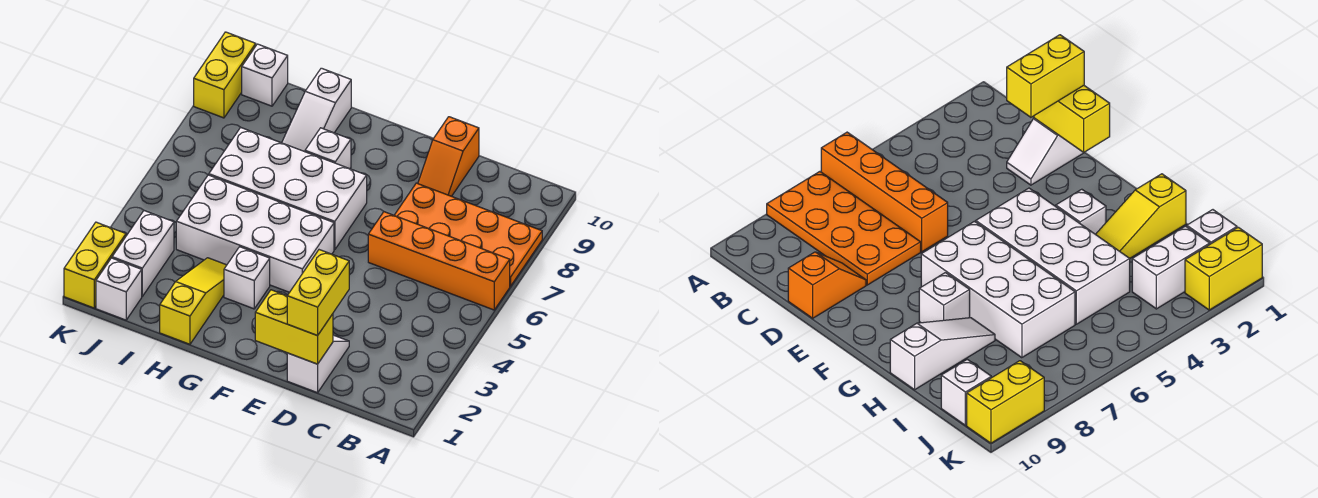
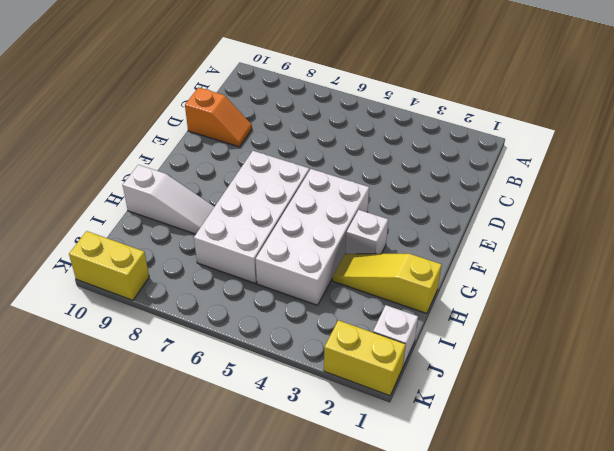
none -> orange 1x4 brick [368,212,510,310]
none -> orange 2x4 plate [394,183,542,286]
none -> white 1x2 slope [287,335,349,393]

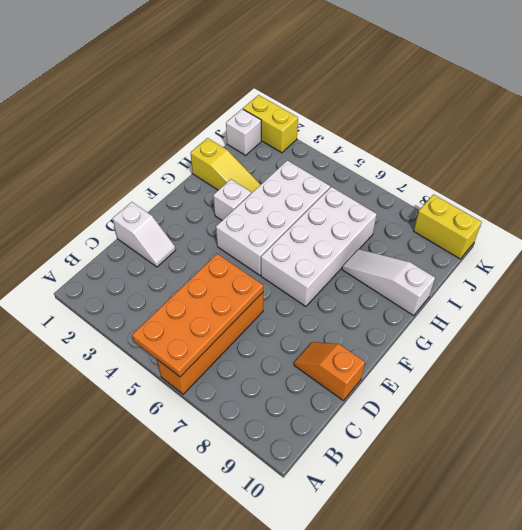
orange 2x4 plate [132,254,263,377] -> orange 2x4 plate moved to [394,183,542,286]
none -> white 1x1 brick [305,128,351,169]
none -> white 1x2 brick [112,211,174,296]
none -> white 1x1 brick [242,44,288,106]

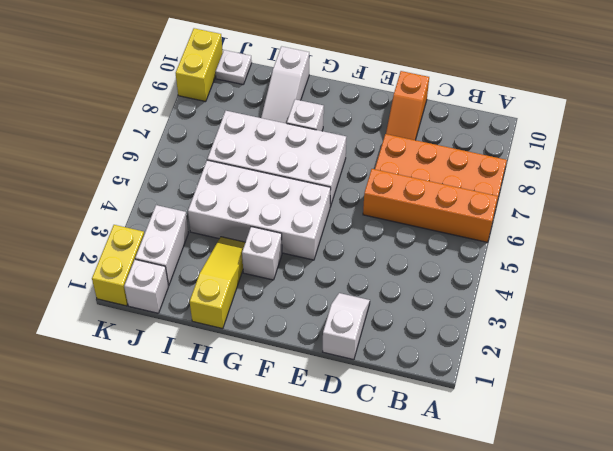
white 1x1 plate [216,50,252,84] -> white 1x1 brick [242,44,288,106]
none -> yellow 1x2 brick [255,290,333,364]
none -> yellow 1x2 brick [287,250,349,336]

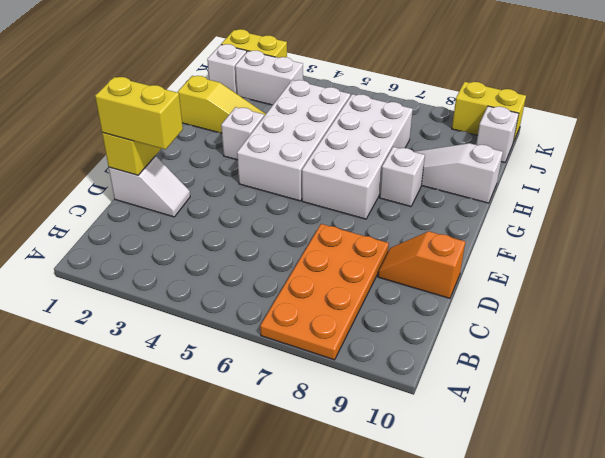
none -> orange 1x4 brick [368,212,510,310]

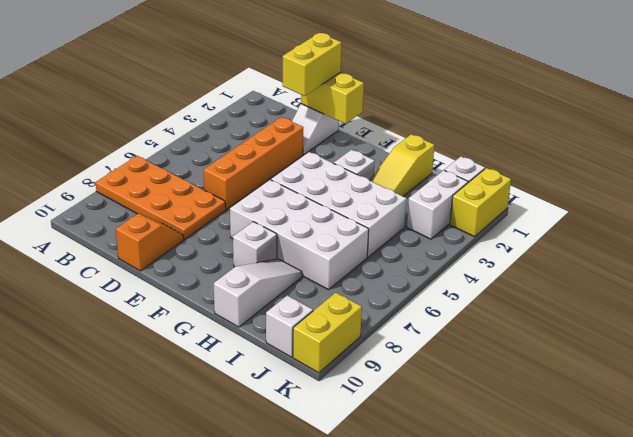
orange 1x4 brick [204,117,303,210] -> orange 1x4 brick turned to [368,212,510,310]

